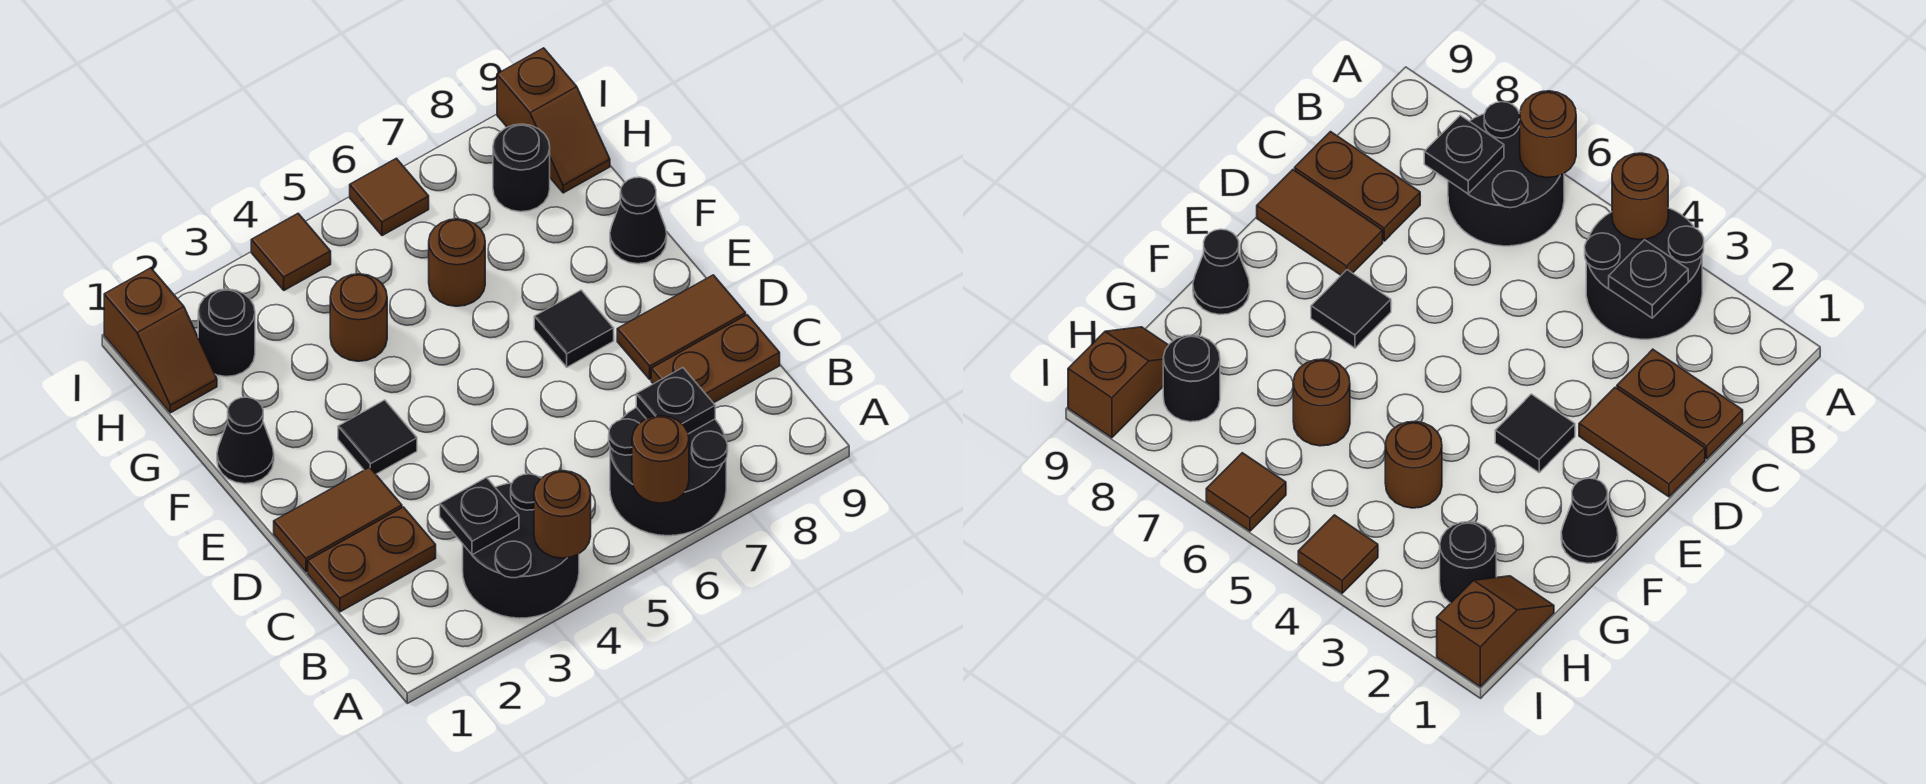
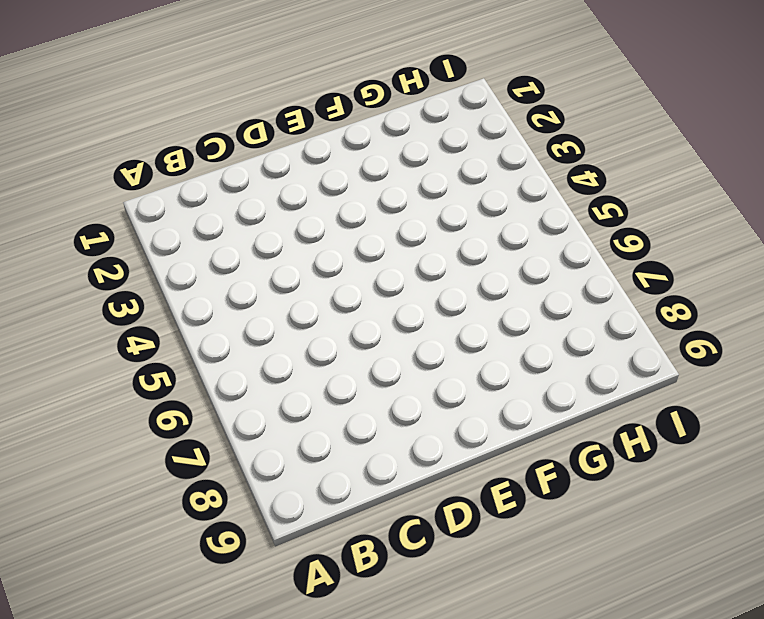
none -> black 2x2 round brick [463,474,579,618]
none -> black 2x2 round brick [609,407,728,536]
none -> brown 1x2 plate [308,507,436,612]

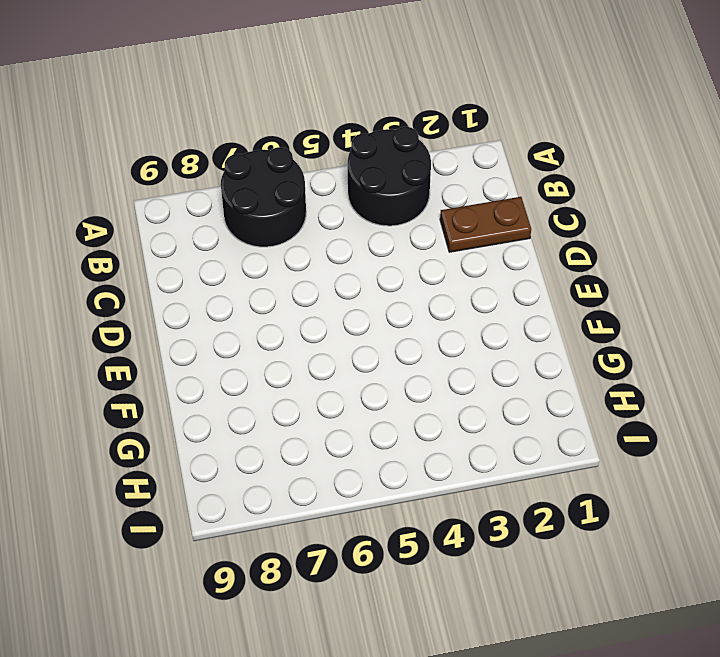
none -> brown 1x2 plate [651,315,780,403]
none -> brown 1x2 tile [274,467,402,572]
none -> brown 1x2 tile [617,275,746,379]

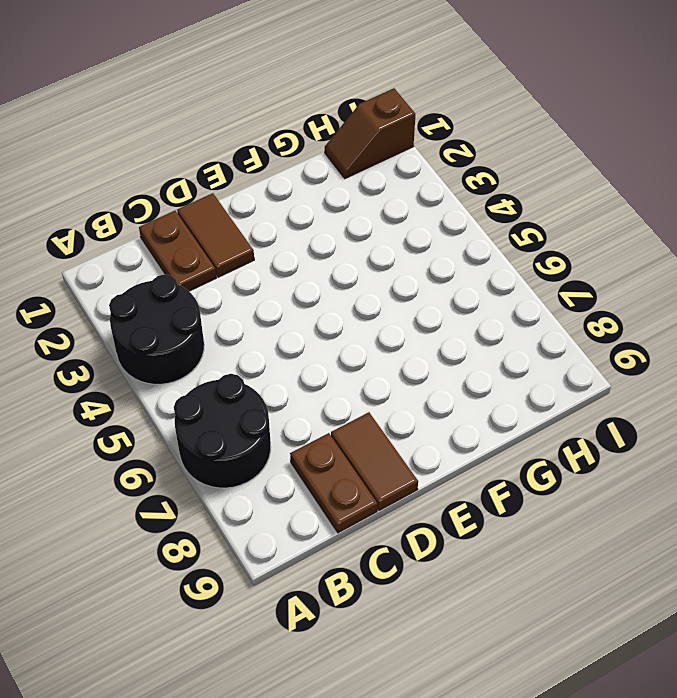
none -> black 1x1 tile [338,400,417,474]
none -> black 1x1 tile [534,290,614,367]
none -> black 1x1 cone [217,397,274,484]

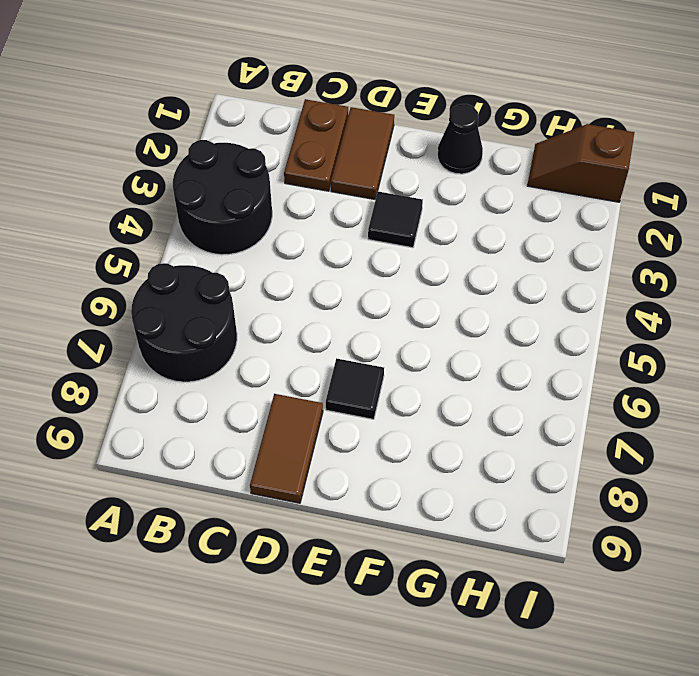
none -> brown 1x2 plate [651,315,780,403]
none -> black 1x1 cone [610,177,667,264]
none -> brown 1x1 round brick [330,274,387,361]

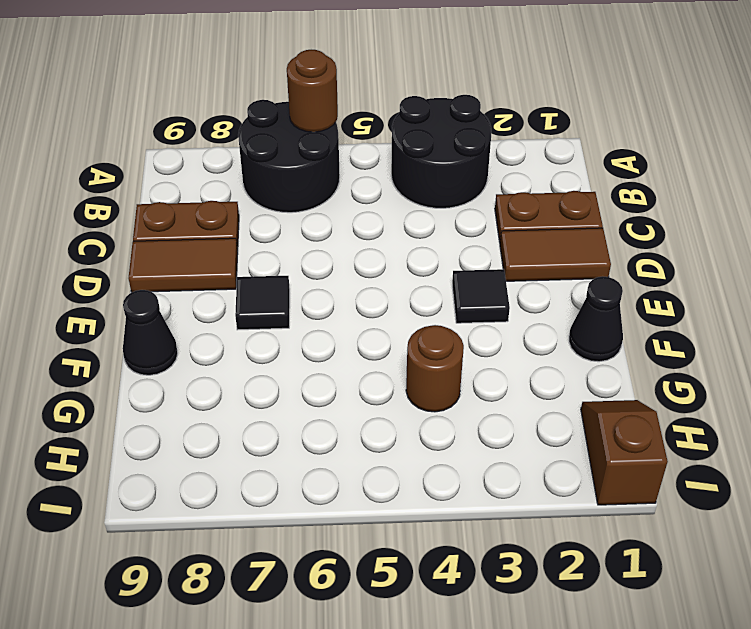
none -> brown 1x1 round brick [429,219,485,306]
none -> black 1x1 round brick [198,289,255,377]
none -> black 1x1 round brick [493,124,550,212]

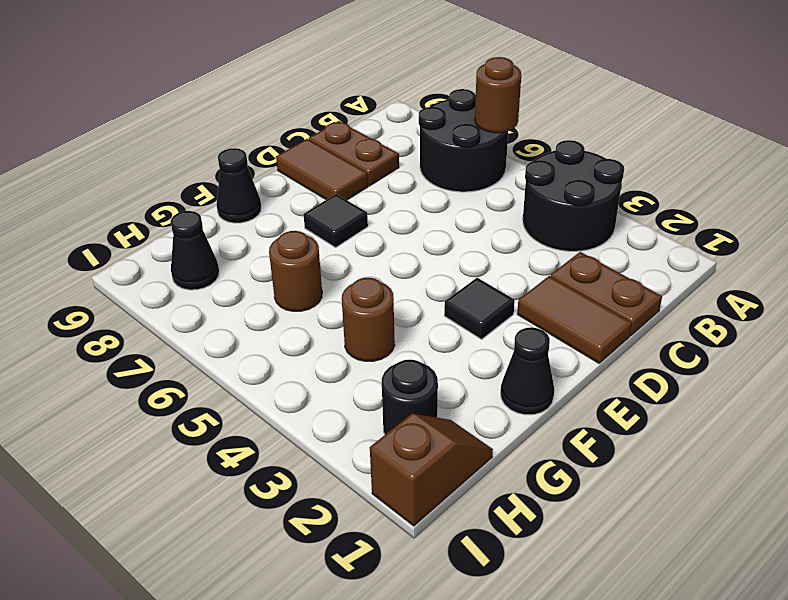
black 1x1 cone [170,211,219,290] -> black 1x1 round brick [493,124,550,212]
none -> brown 1x2 slope [497,48,610,193]
none -> brown 1x1 tile [251,214,331,290]
none -> brown 1x1 tile [350,158,429,236]

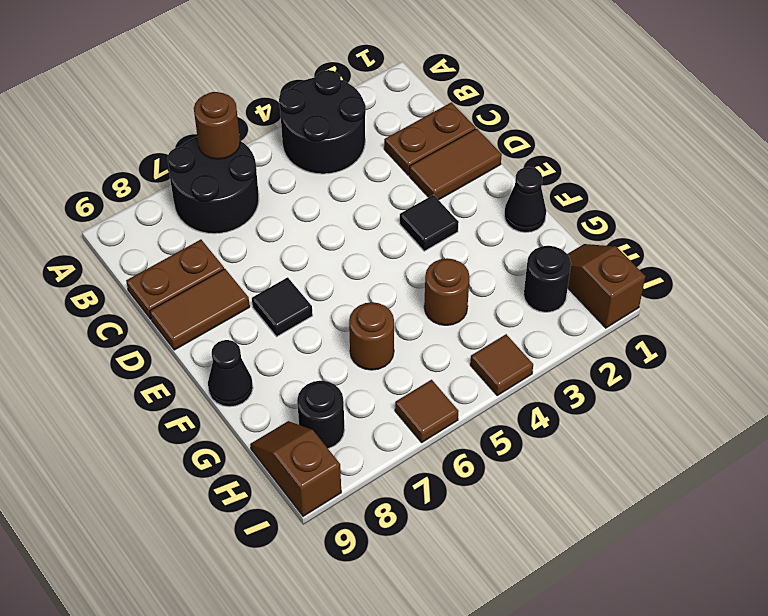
none -> brown 1x1 round brick [534,471,591,558]
none -> black 1x1 plate [440,478,519,555]
none -> black 1x1 plate [636,368,715,434]

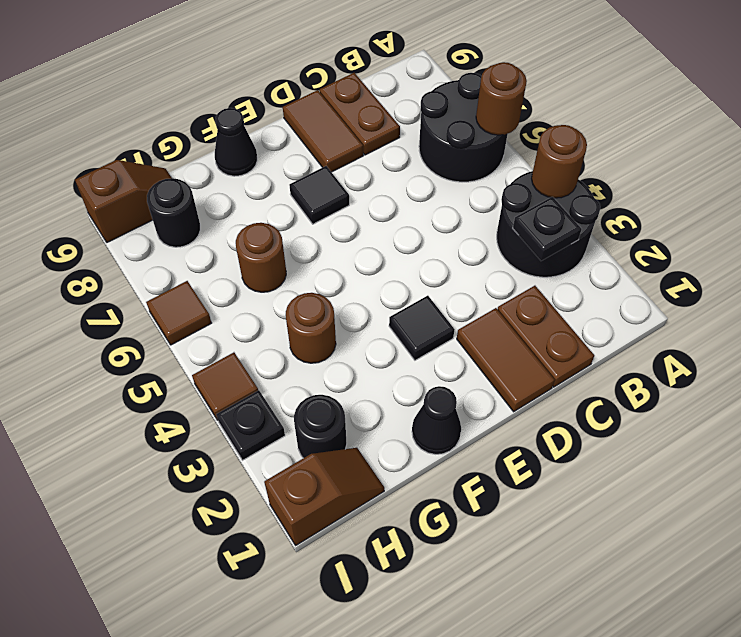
black 1x1 plate [216,390,285,460] -> black 1x1 plate moved to [636,368,715,434]

